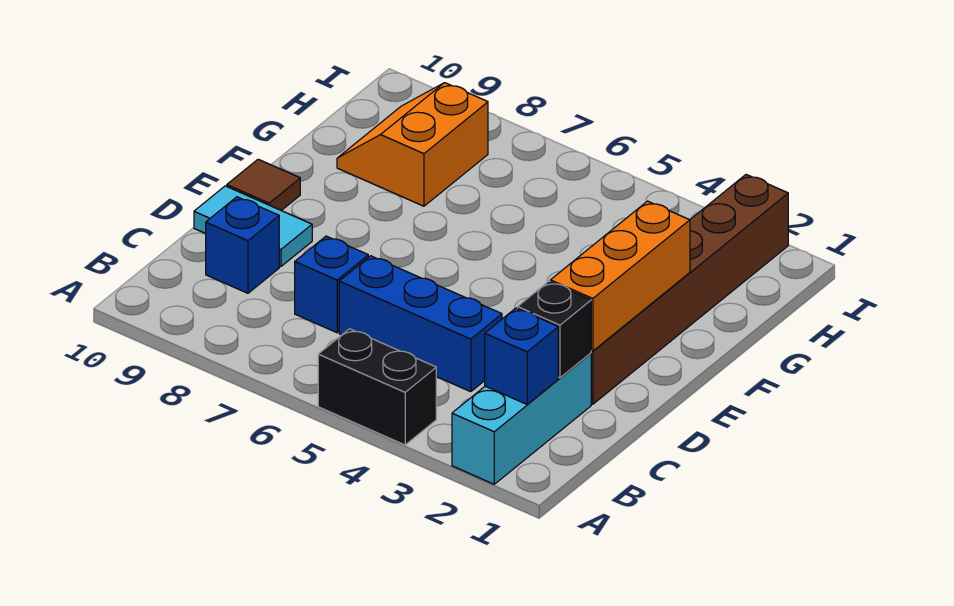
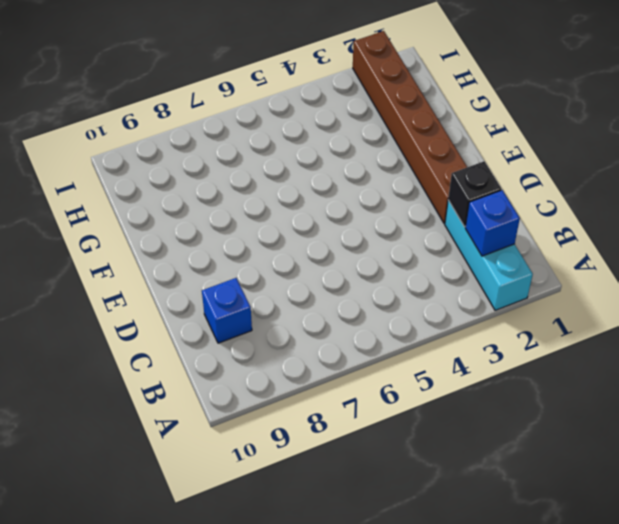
none -> black 1x2 brick [318,329,436,445]
none -> blue 1x3 brick [339,256,502,392]
none -> blue 1x1 brick [295,236,368,333]

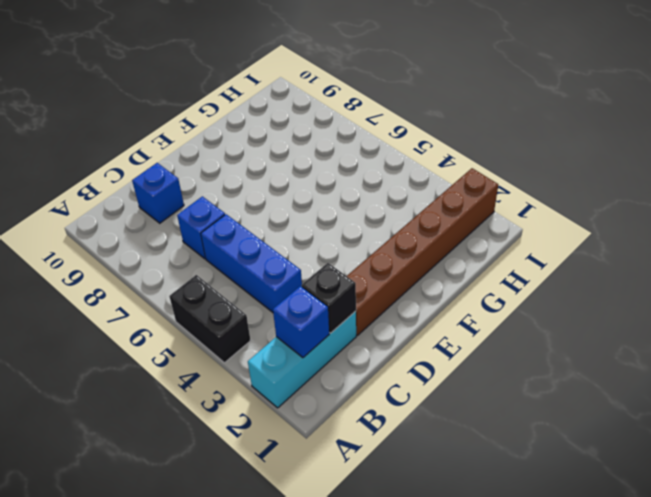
none -> cyan 1x2 tile [194,186,312,267]
none -> brown 1x1 tile [227,159,300,211]
none -> orange 2x2 slope [337,83,488,206]

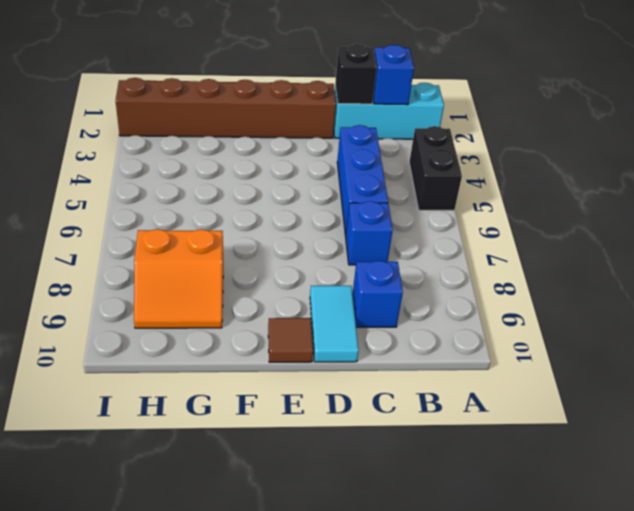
none -> orange 1x3 brick [550,201,690,351]

